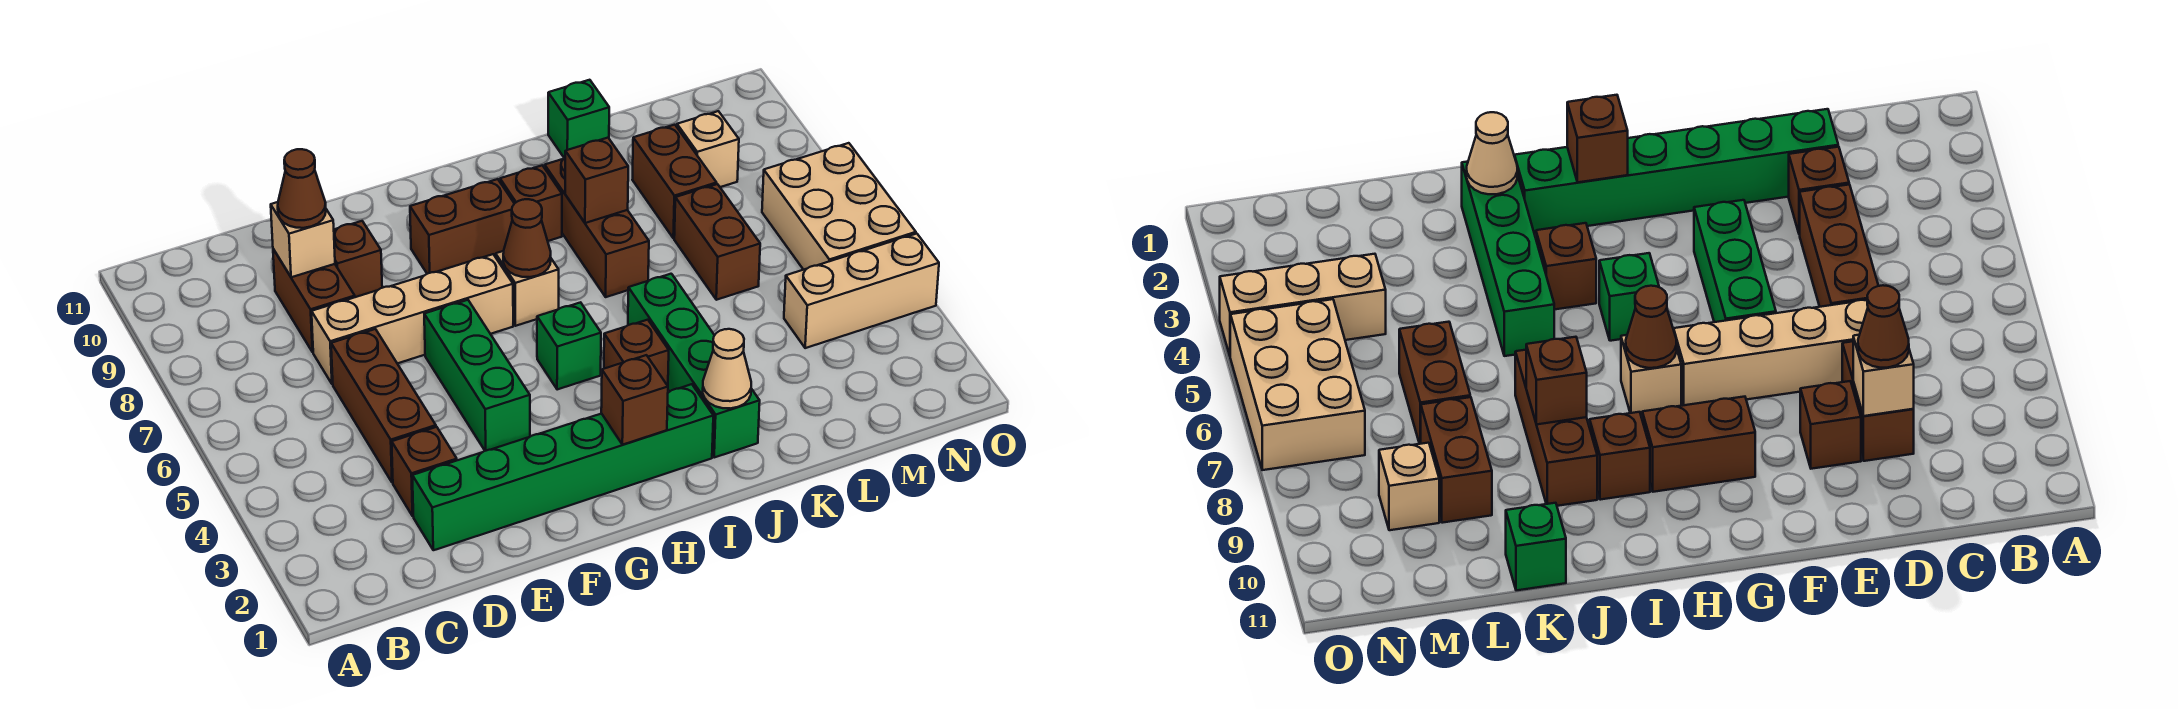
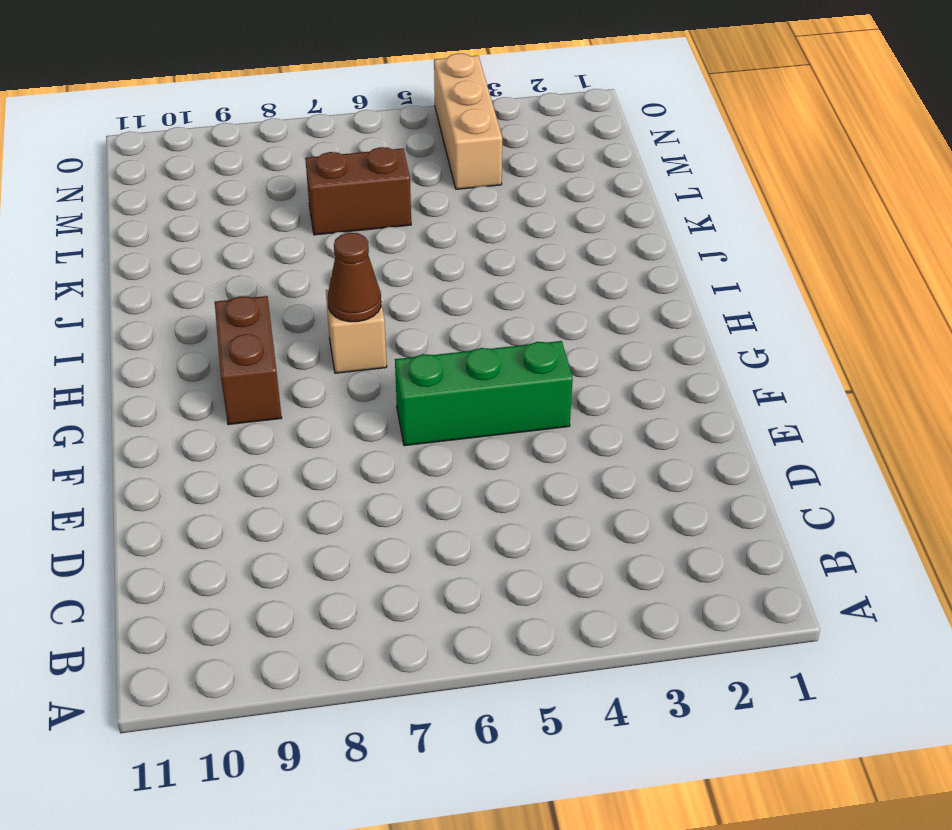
none -> green 1x6 brick [412,384,713,550]
none -> brown 1x1 brick [392,427,457,516]
none -> brown 1x3 brick [331,329,436,483]

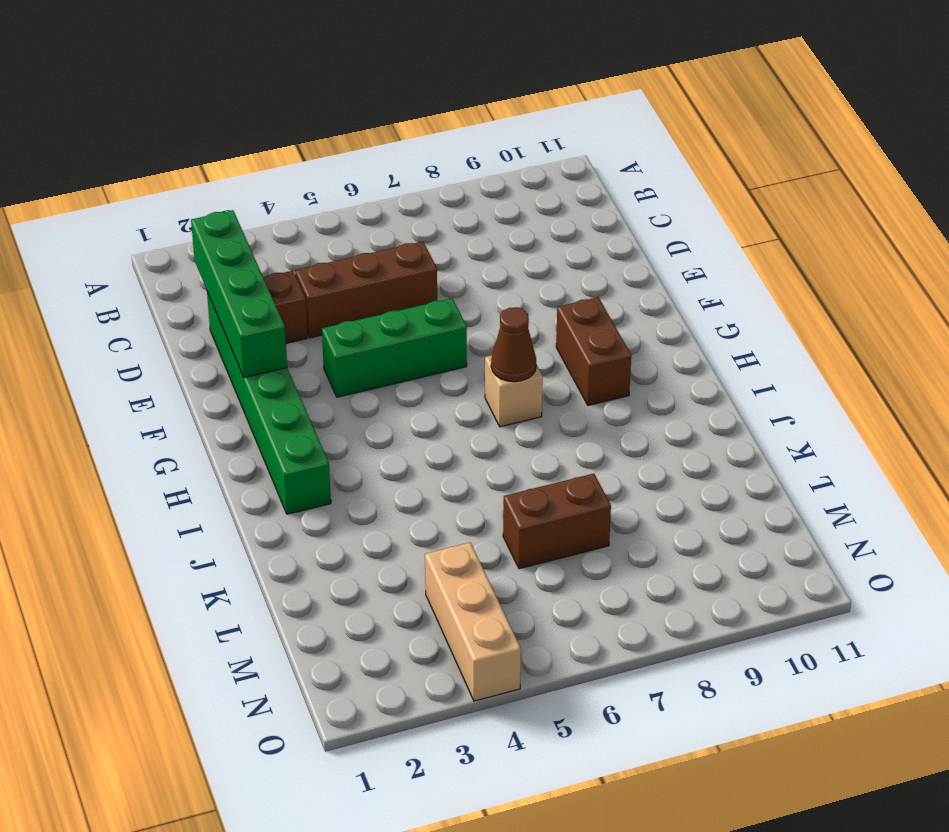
green 1x4 brick [191,210,287,377] -> green 1x4 brick turned to [628,274,760,457]
none -> tan 1x4 brick [312,254,513,384]
none -> brown 1x2 brick [273,249,355,352]
none -> brown 1x1 brick [334,221,382,297]

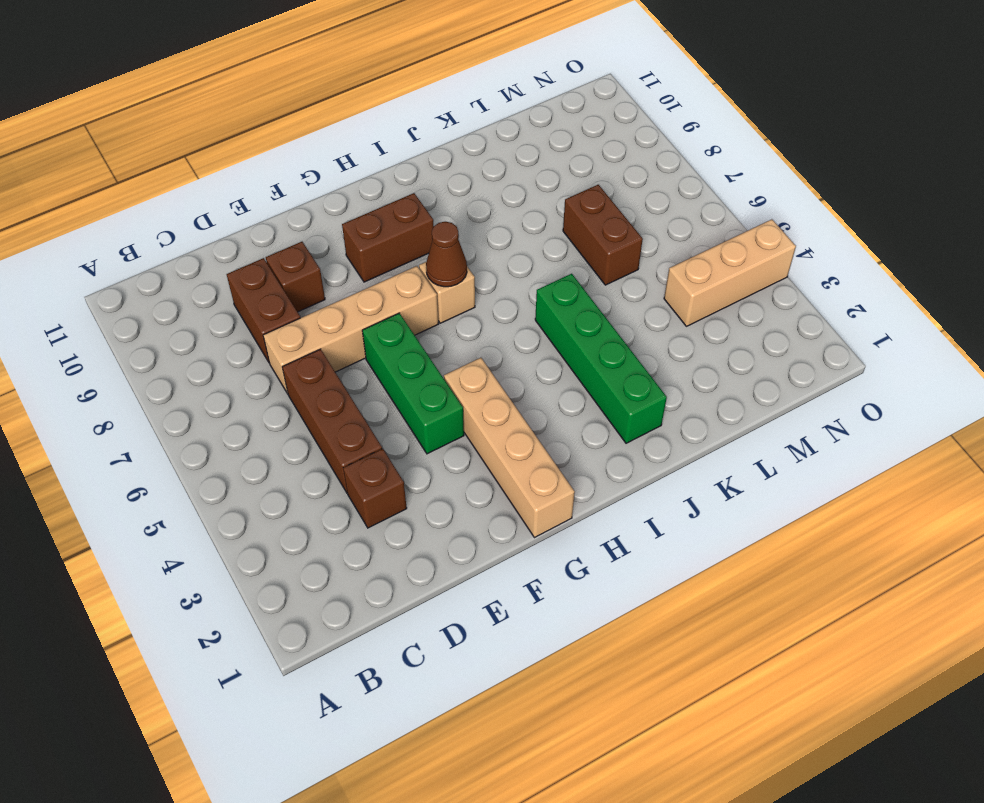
tan 1x4 brick [444,358,575,538] -> green 1x6 brick [412,384,713,550]
none -> green 1x1 brick [537,302,601,390]
none -> brown 1x1 brick [604,320,669,386]
none -> brown 1x1 brick [500,165,562,241]

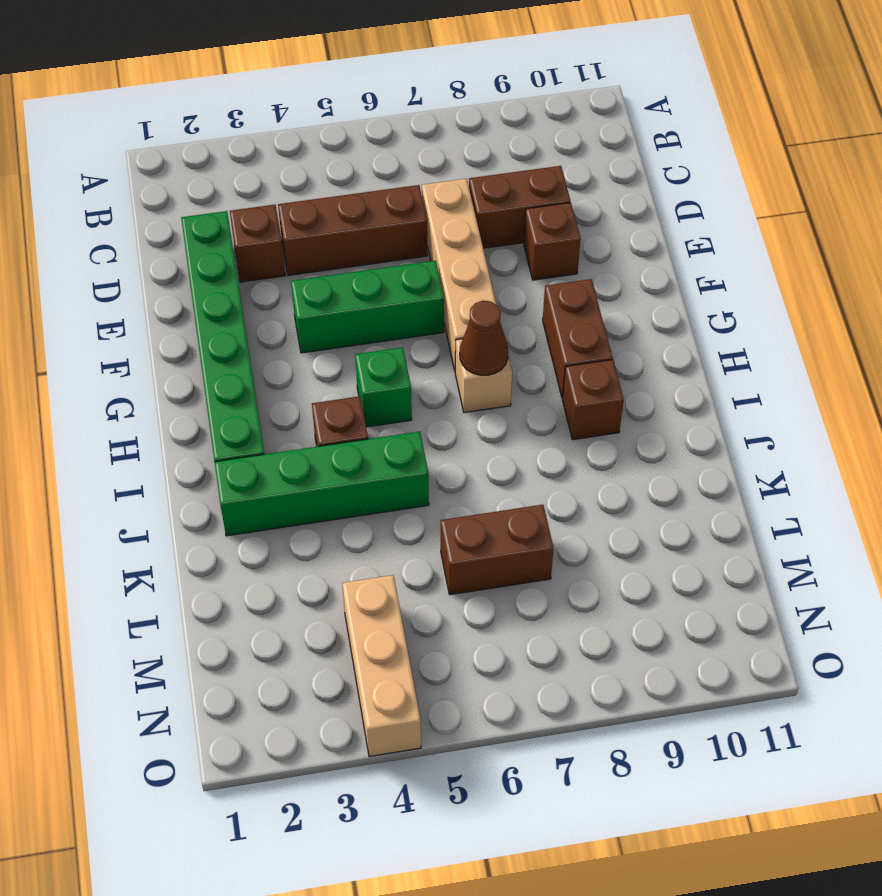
none -> brown 1x3 brick [545,158,649,297]
none -> green 1x1 brick [548,80,609,158]
none -> brown 1x2 brick [632,125,717,238]

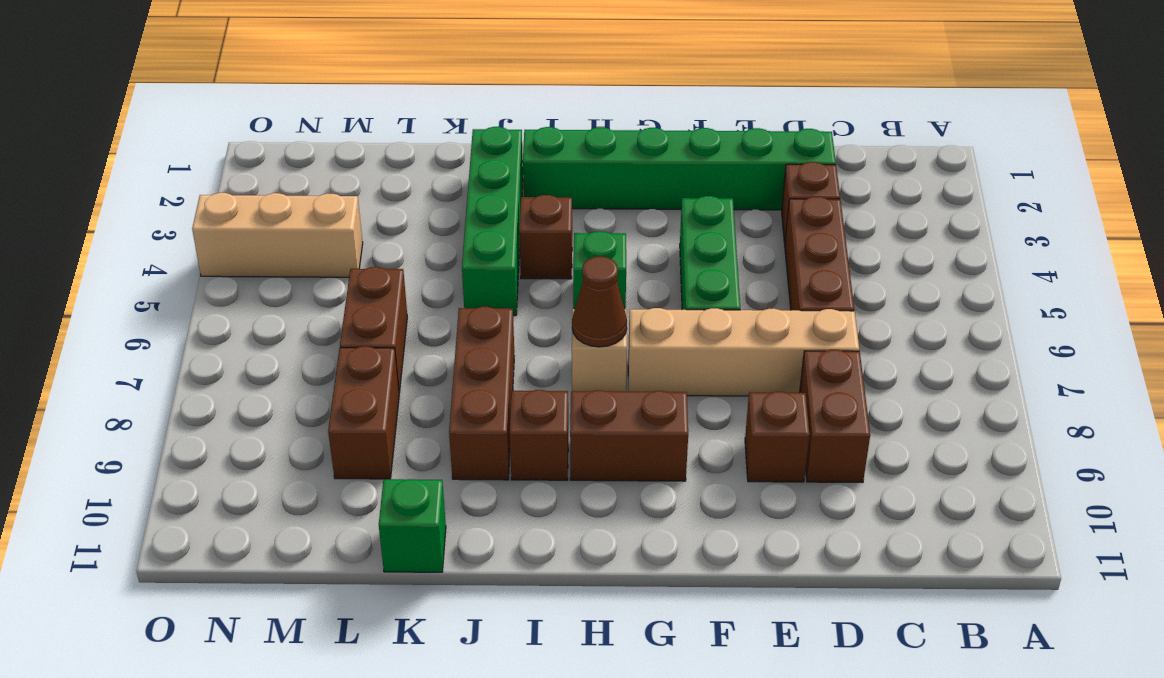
none -> tan 1x1 brick [677,111,739,187]
none -> tan 2x3 brick [762,143,916,270]
none -> tan 1x1 brick [271,202,335,277]

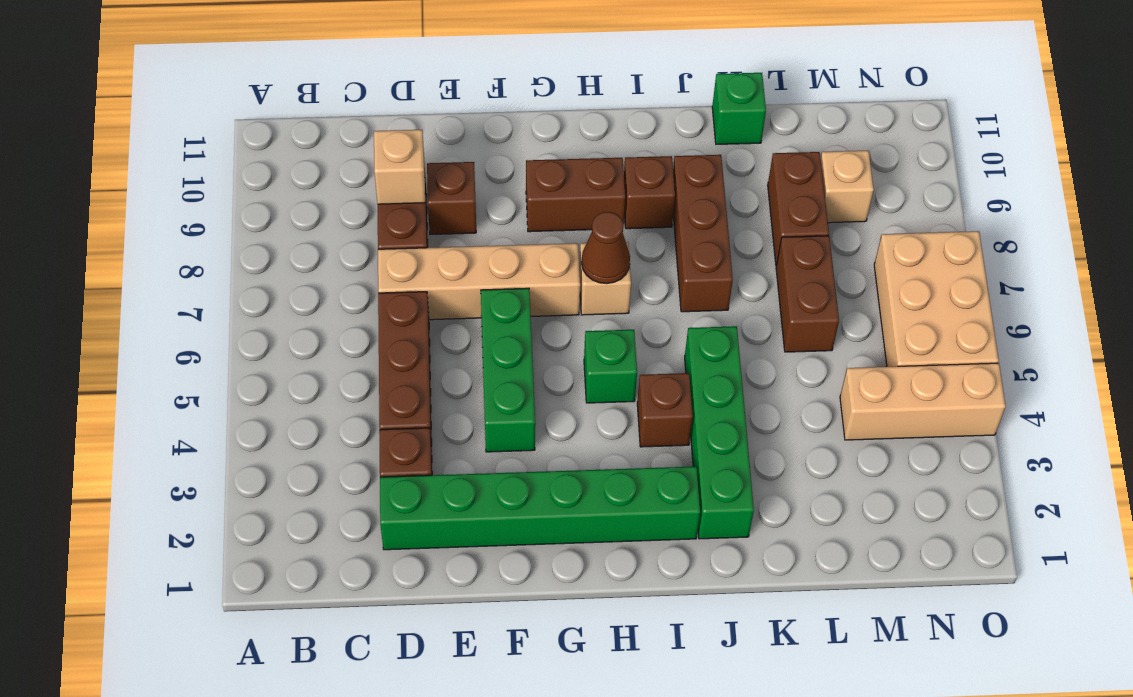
none -> brown 1x1 brick [601,355,668,445]
none -> tan 1x1 cone [703,329,751,408]
none -> brown 1x1 brick [565,138,628,223]

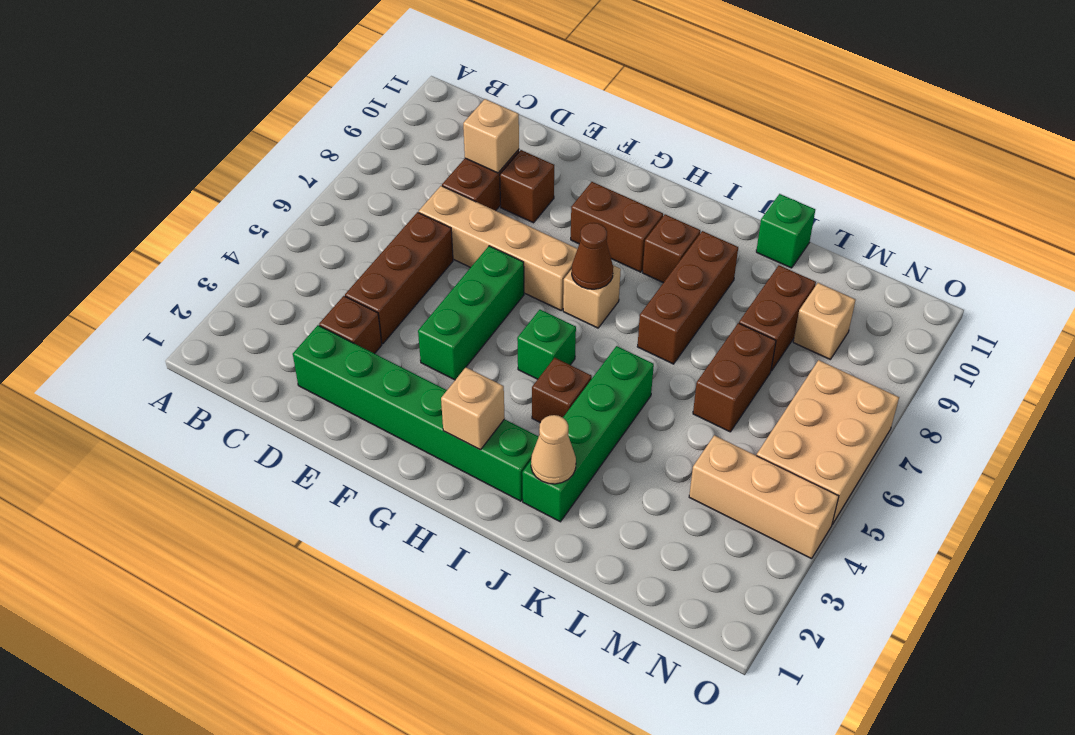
tan 1x1 brick [441,367,505,450] -> brown 1x1 brick [601,355,668,445]
none -> brown 1x1 brick [565,138,628,223]
none -> brown 1x1 cone [278,149,326,228]

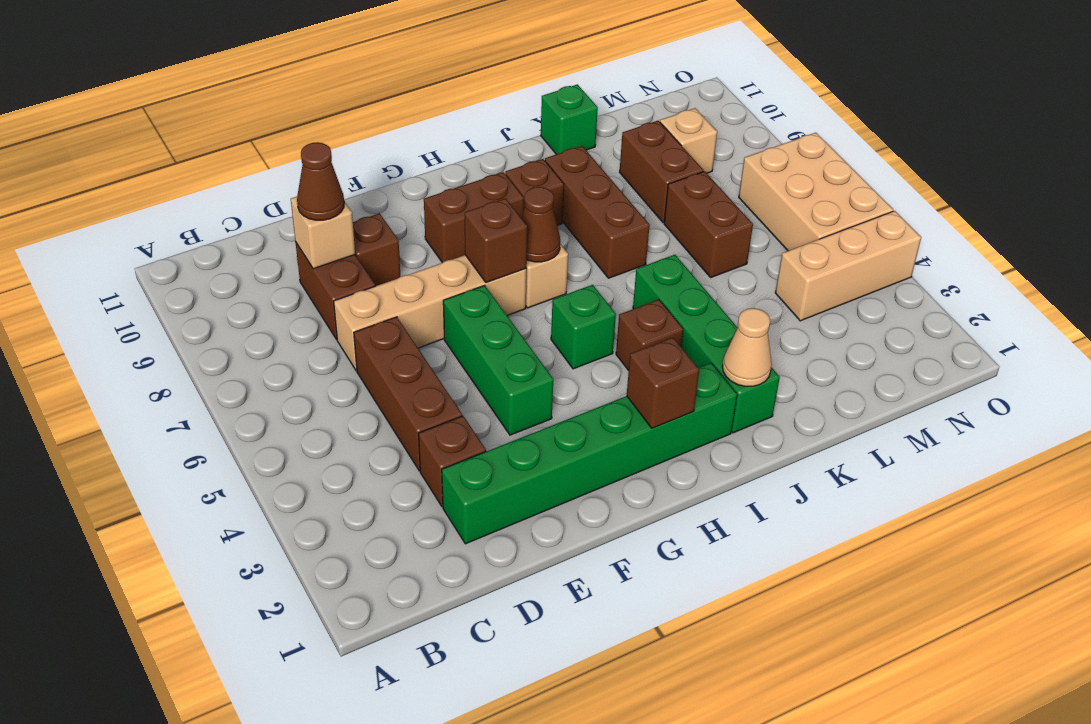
brown 1x1 brick [465,198,527,282] -> brown 1x1 brick moved to [565,138,628,223]

